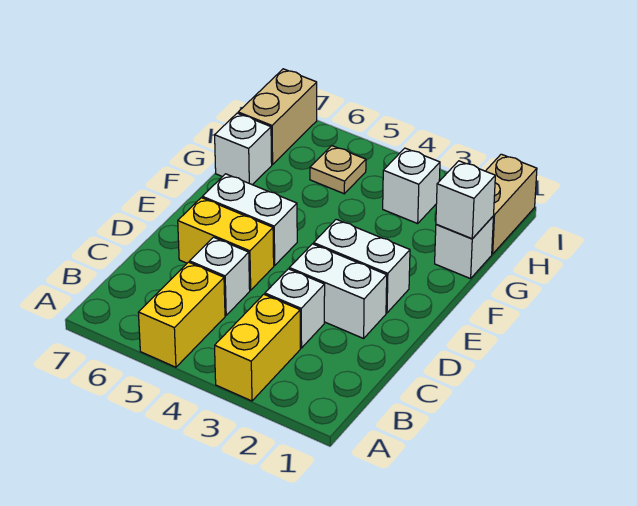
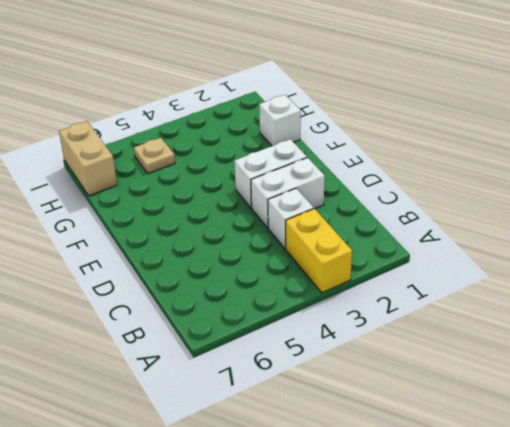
none -> yellow 1x2 brick [138,262,225,367]
none -> white 1x1 brick [190,237,250,315]
none -> yellow 1x2 brick [178,198,274,290]

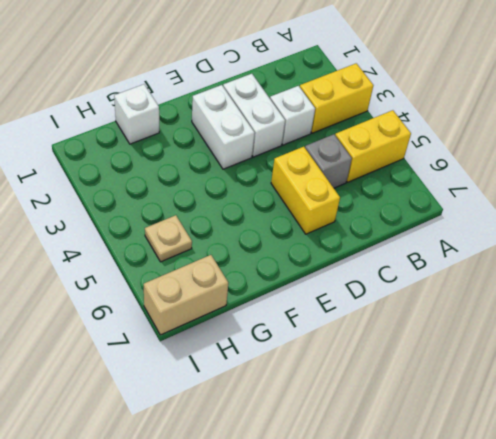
grey 1x1 brick [305,134,352,188] -> white 1x1 brick [190,237,250,315]
none -> white 1x2 brick [202,174,297,265]
none -> white 1x1 brick [215,113,272,185]
none -> tan 1x2 brick [486,154,537,254]

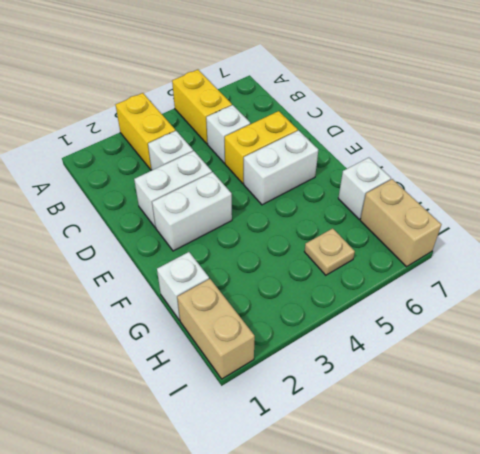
none -> white 1x1 brick [383,148,440,224]
none -> white 1x1 brick [436,161,495,239]

